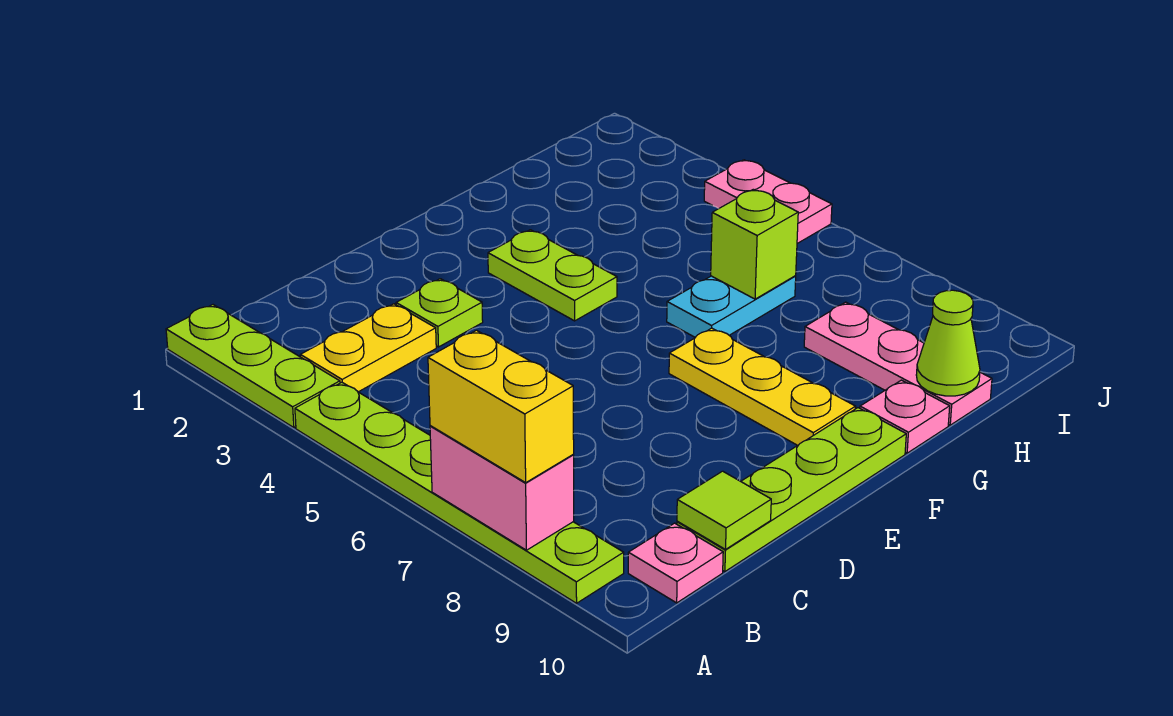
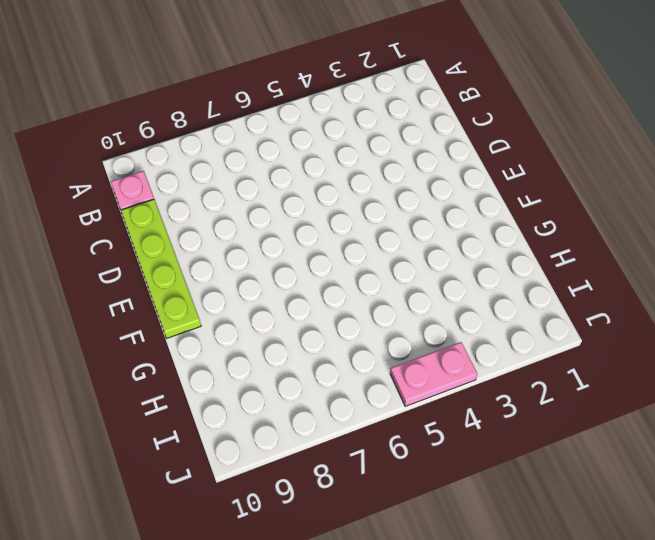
none -> lime 1x3 plate [166,305,340,428]
none -> lime 1x6 plate [295,382,624,603]
none -> yellow 1x2 plate [300,304,436,392]

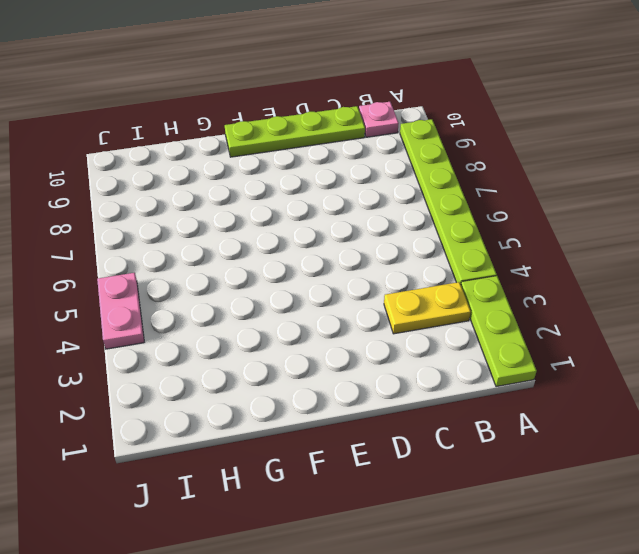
none -> lime 1x1 plate [396,279,483,347]
none -> lime 1x2 plate [488,230,617,321]
none -> yellow 1x3 plate [669,328,856,445]

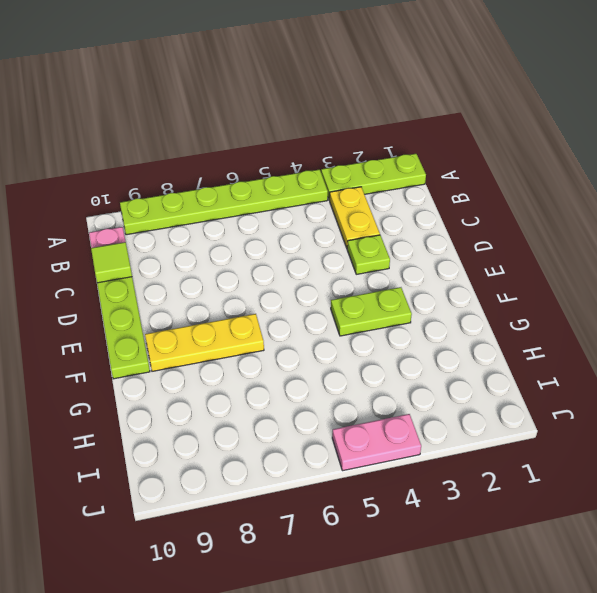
none -> cyan 1x2 plate [667,276,796,337]
none -> pink 1x1 plate [860,380,950,453]
none -> pink 1x3 plate [804,302,992,425]

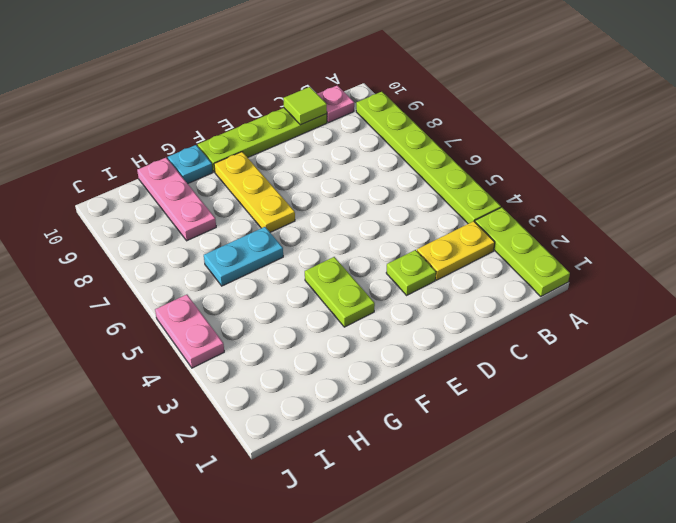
cyan 1x1 plate [168,145,213,184] -> pink 1x1 plate [860,380,950,453]
none -> pink 1x2 brick [430,426,574,550]
none -> lime 1x1 brick [711,189,798,299]
none -> lime 1x1 cone [916,290,980,396]

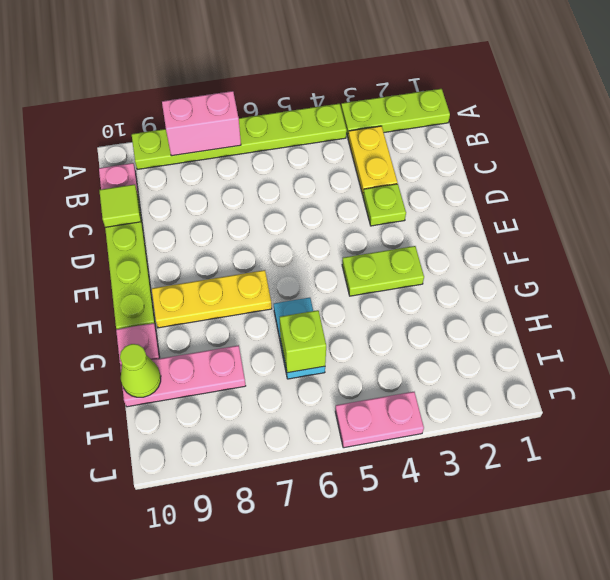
none -> yellow 1x2 brick [428,330,574,483]

